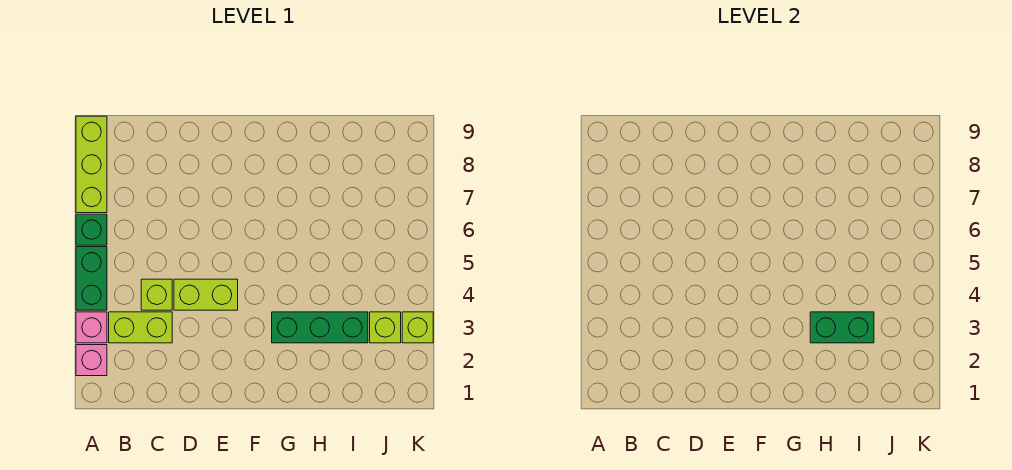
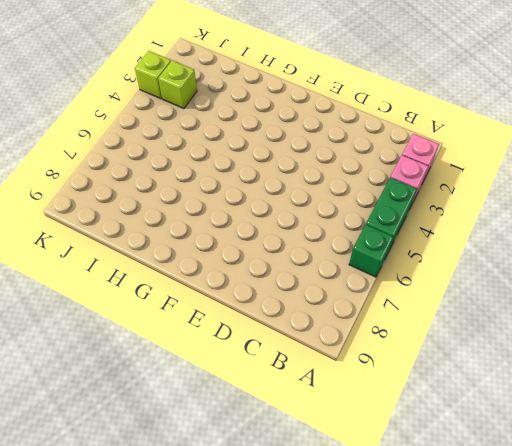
none -> lime 1x3 brick [76,116,107,213]
none -> lime 1x2 brick [109,312,172,343]
none -> lime 1x1 brick [141,279,172,310]

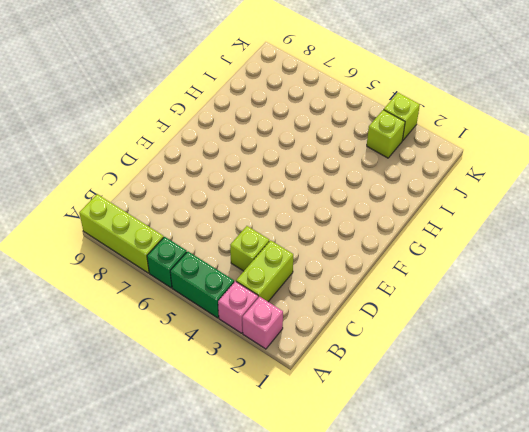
none -> lime 1x2 brick [174,279,238,310]
none -> green 1x3 brick [272,312,368,343]
none -> green 1x2 brick [810,312,874,343]

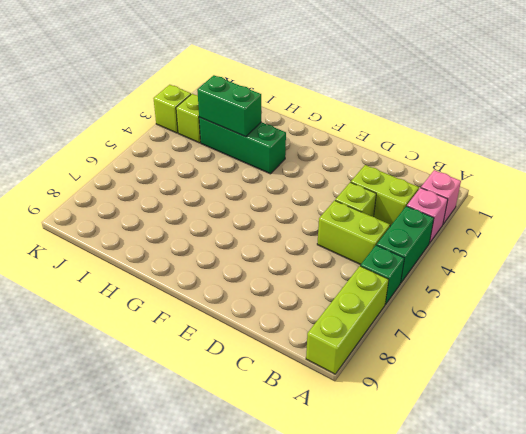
lime 1x2 brick [317,200,390,265] -> lime 1x2 brick moved to [174,279,238,310]

